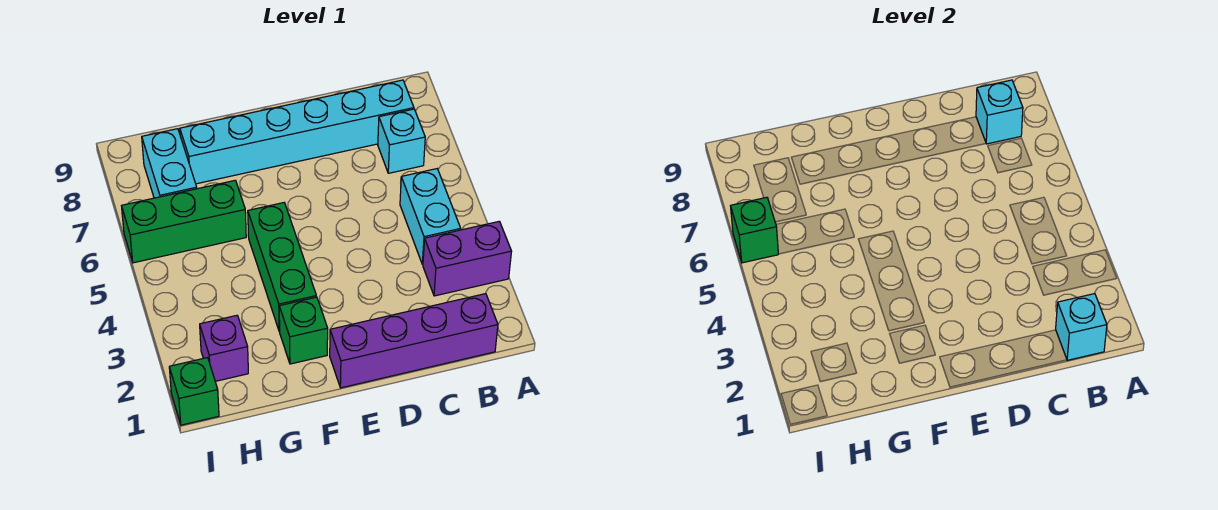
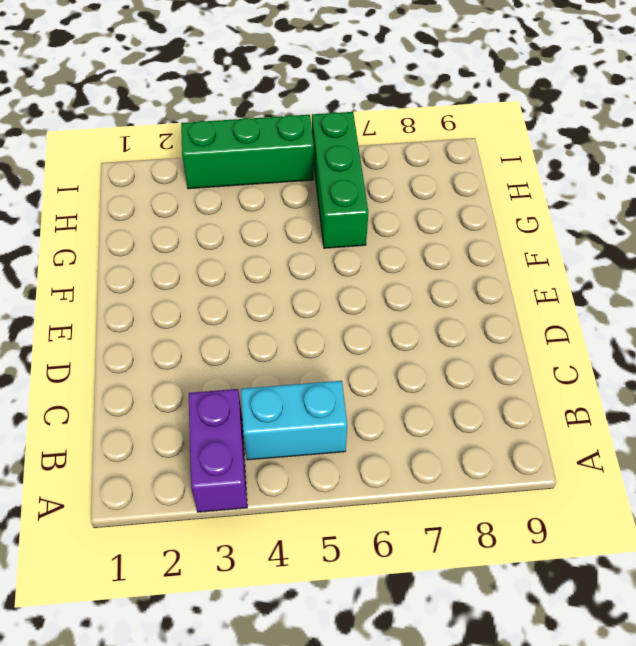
green 1x3 brick [181,115,314,189] -> green 1x3 brick moved to [248,203,316,332]
none -> purple 1x4 brick [330,294,498,388]
none -> cyan 1x1 brick [378,109,425,173]
none -> cyan 1x6 brick [180,80,414,184]

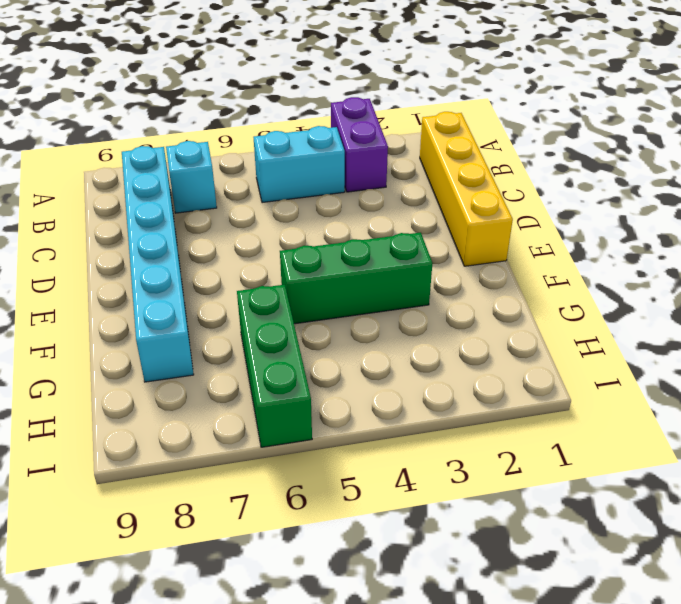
yellow 1x4 brick [420,112,513,266] -> purple 1x4 brick [330,294,498,388]
none -> green 1x1 brick [279,297,328,364]
none -> purple 1x1 brick [200,315,248,381]
none -> cyan 1x2 brick [142,129,197,198]

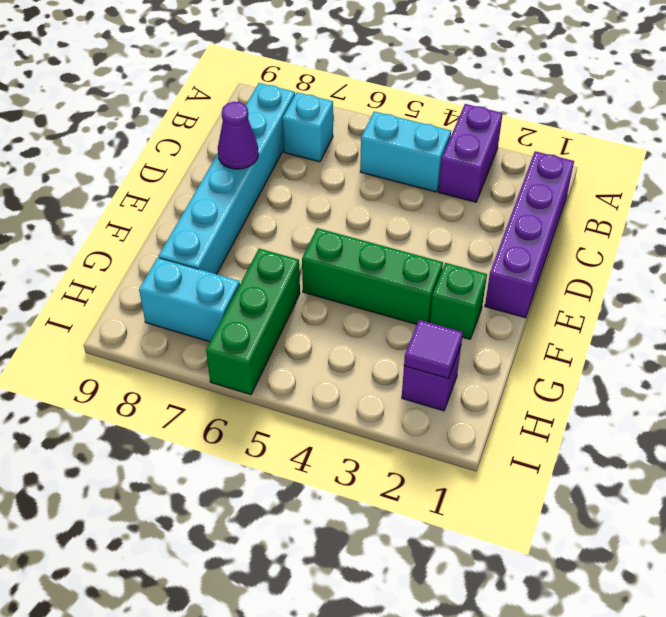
purple 1x1 cone [218,102,259,169] -> none
purple 1x1 tile [404,320,463,378] -> none
none -> green 1x1 brick [169,358,219,425]
none -> cyan 1x1 brick [1056,294,1107,360]
none -> cyan 1x1 brick [976,80,1023,144]

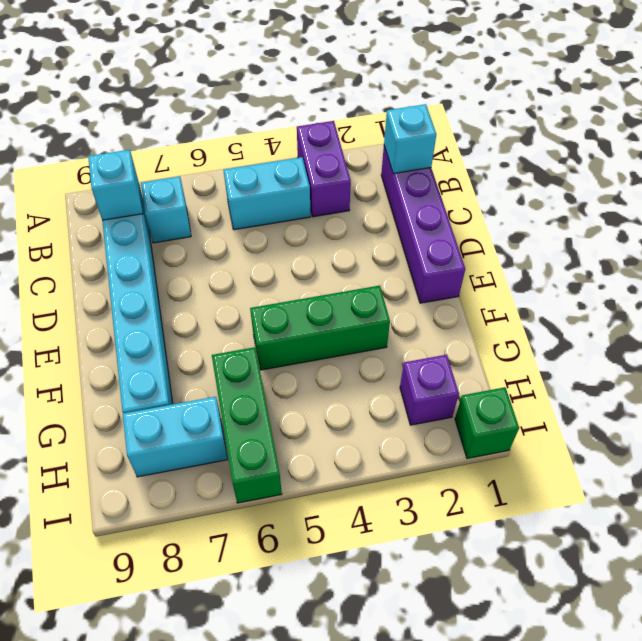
none -> green 1x1 brick [279,297,328,364]
none -> green 1x1 brick [731,197,778,263]

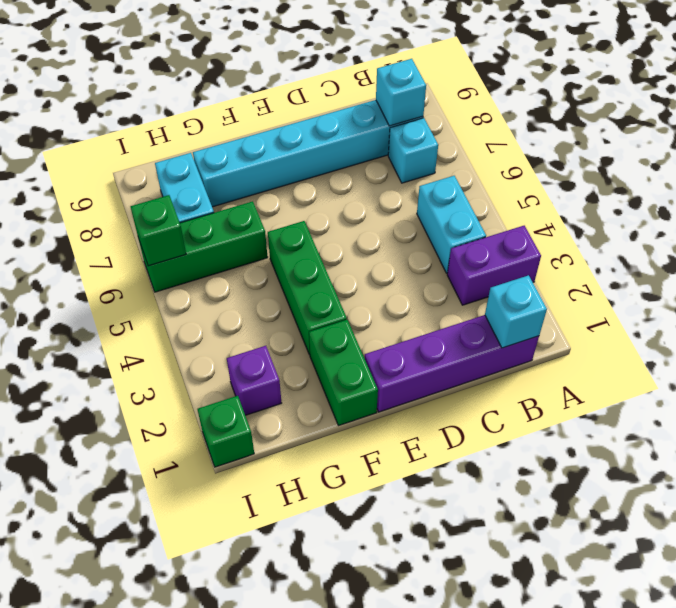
green 1x2 brick [309,320,378,426] -> green 1x1 brick [279,297,328,364]

